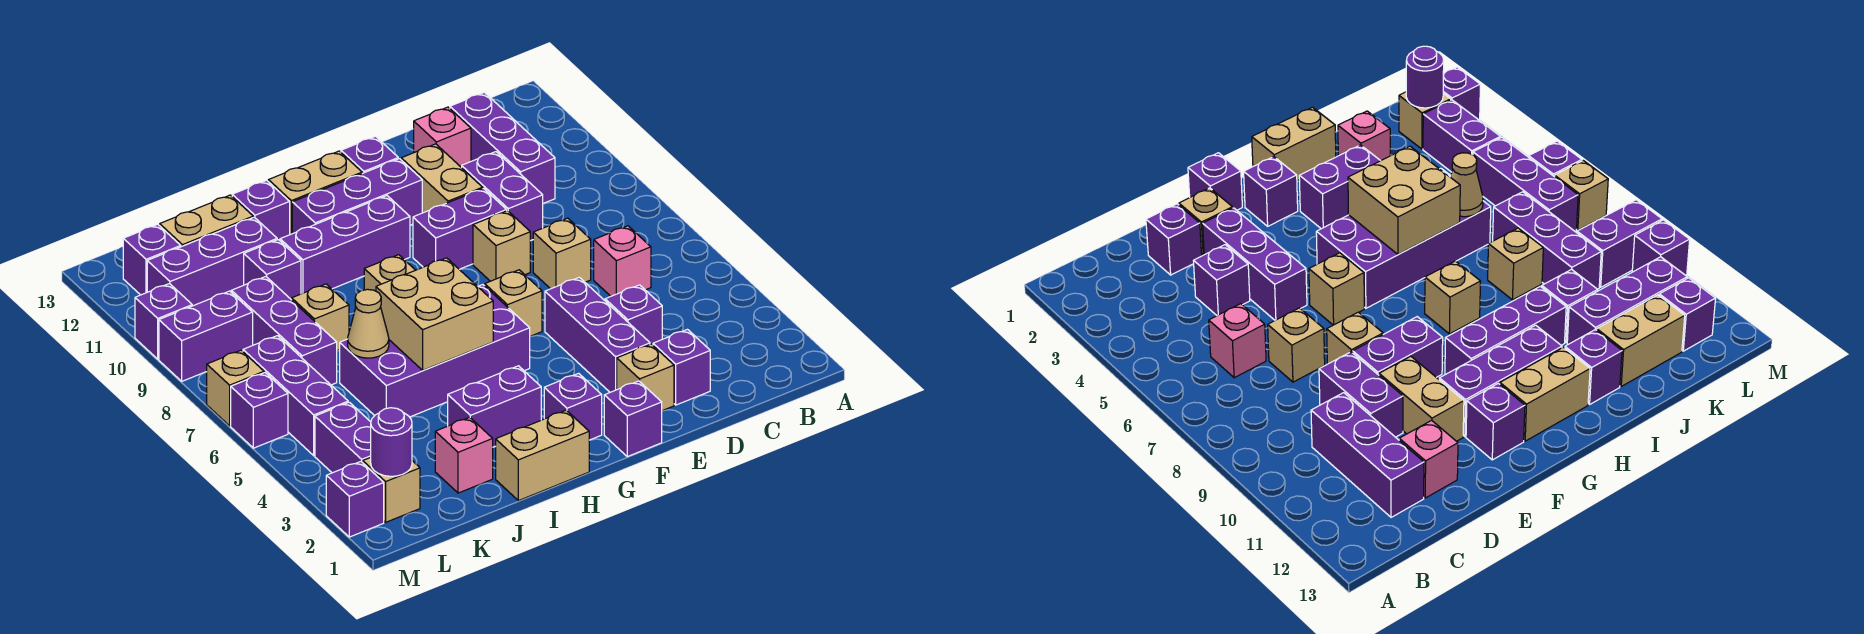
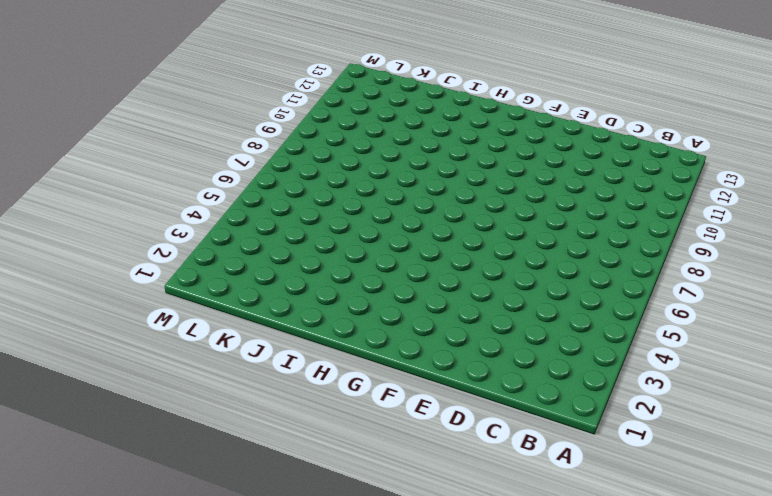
none -> pink 1x1 brick [594,226,651,296]
none -> purple 1x3 brick [450,92,555,204]
none -> purple 1x1 brick [653,329,710,405]
none -> purple 1x1 brick [605,285,662,345]

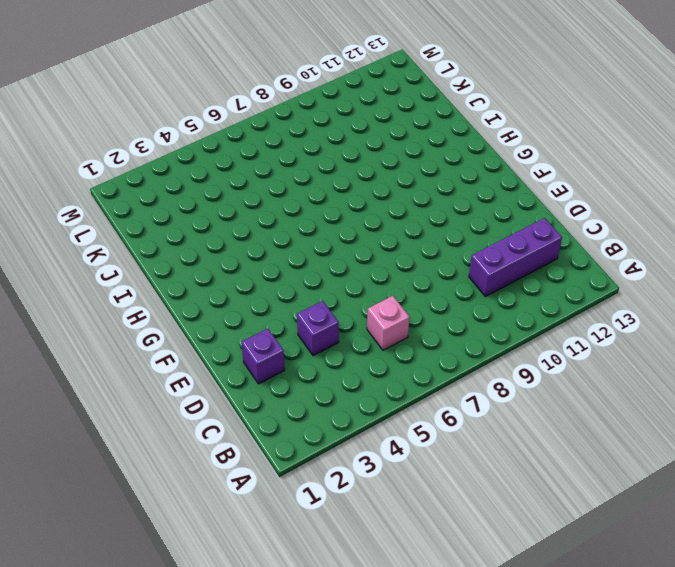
none -> tan 1x1 brick [533,218,591,289]
none -> purple 1x2 brick [462,152,543,241]
none -> pink 1x1 brick [414,107,471,168]
none -> tan 1x1 brick [617,344,674,411]

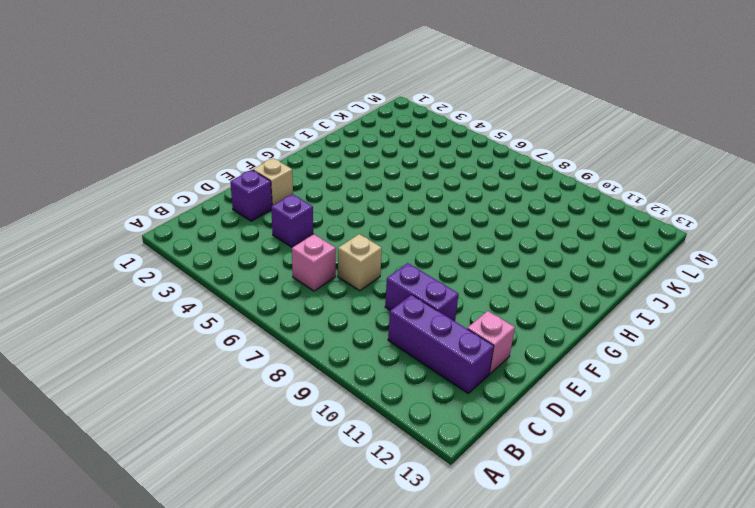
none -> purple 1x3 brick [545,277,650,392]
none -> tan 1x1 brick [473,211,530,281]
none -> purple 1x2 brick [413,188,507,269]
none -> tan 1x2 brick [401,144,483,213]

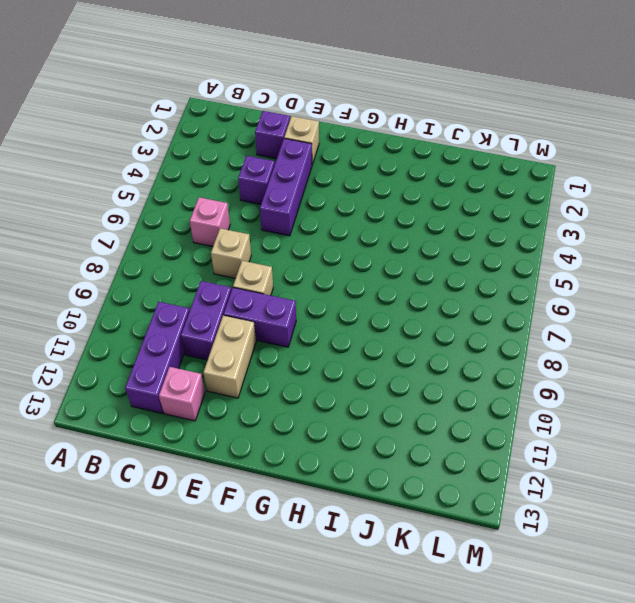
none -> purple 1x1 brick [604,381,662,457]
none -> tan 1x1 brick [485,270,542,336]
none -> purple 1x3 brick [292,159,422,234]
none -> purple 1x1 brick [341,136,398,174]

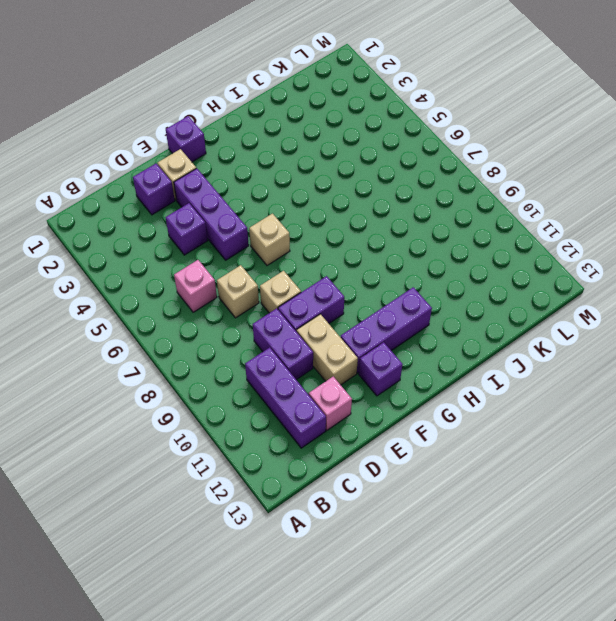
none -> purple 1x1 brick [544,373,602,440]
none -> purple 2x4 brick [340,285,530,417]
none -> purple 1x3 brick [280,196,410,294]
none -> tan 1x2 brick [268,151,362,235]

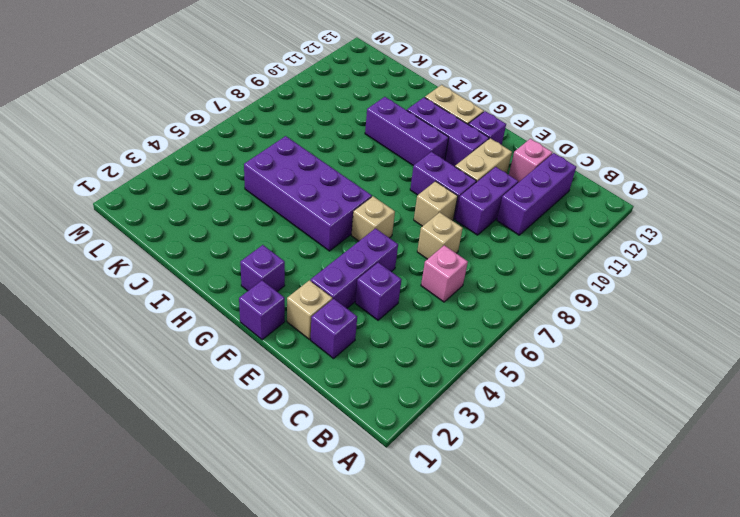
none -> tan 1x2 brick [496,410,589,501]
none -> purple 1x2 brick [448,366,541,447]
none -> tan 1x1 brick [364,255,415,291]
none -> purple 1x1 brick [232,180,290,241]

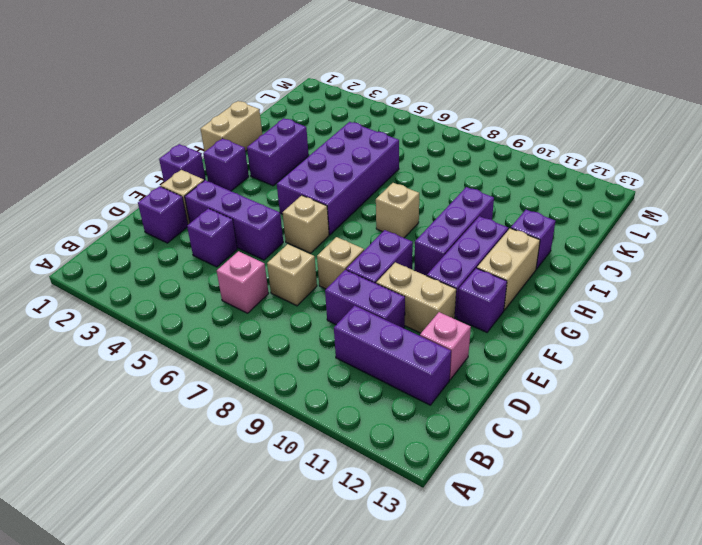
none -> pink 1x1 brick [435,417,493,493]
none -> tan 1x1 brick [292,284,349,351]
none -> purple 1x1 brick [244,240,301,300]
none -> purple 1x3 brick [147,217,277,306]

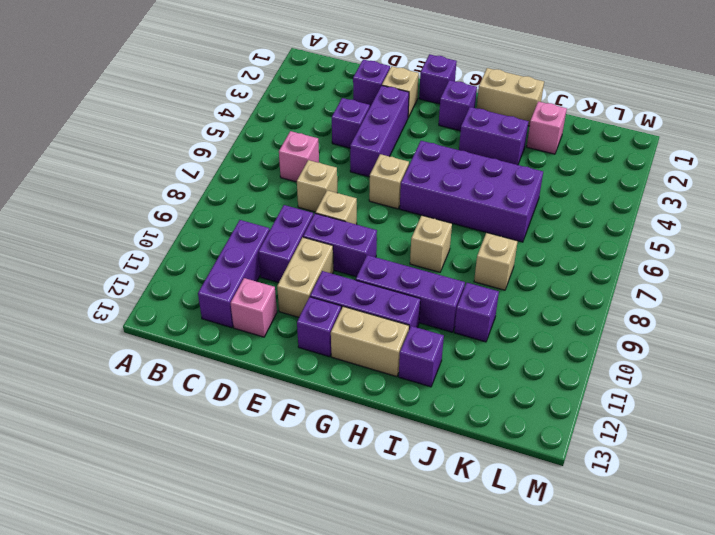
none -> purple 1x3 brick [147,217,277,306]
none -> tan 1x2 brick [160,195,253,247]
none -> purple 1x3 brick [231,277,337,385]
none -> tan 1x1 brick [363,457,420,522]

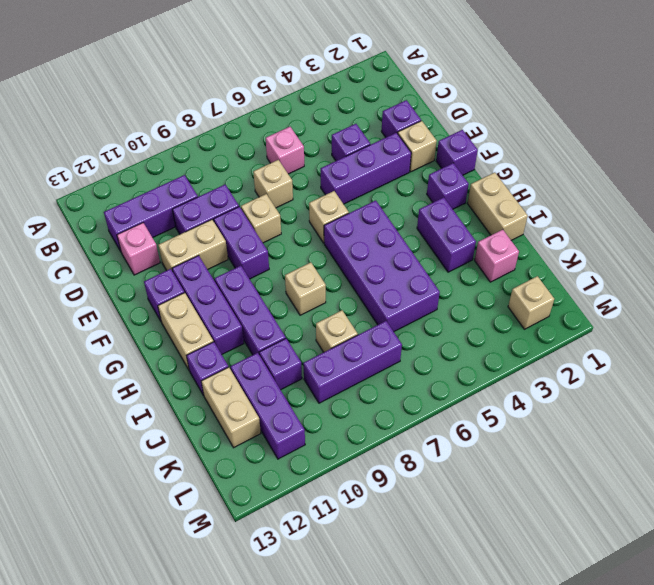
none -> purple 1x2 brick [315,402,371,473]
none -> purple 1x3 brick [243,336,348,456]
none -> purple 1x2 brick [159,291,253,381]
none -> purple 1x1 brick [123,224,181,295]

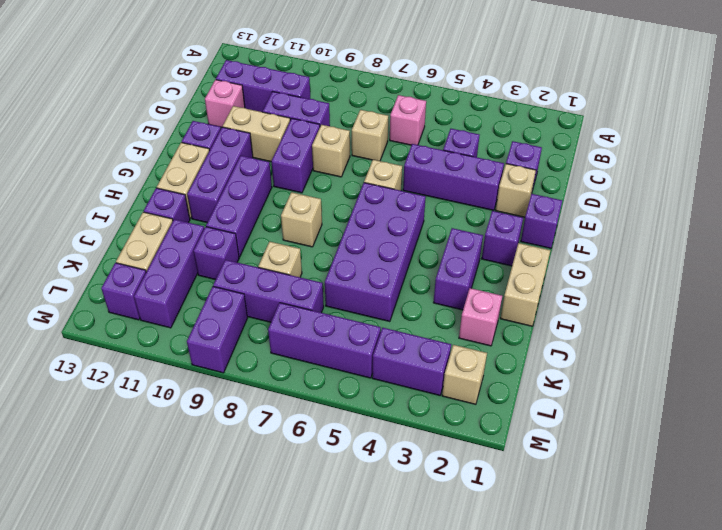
none -> purple 1x1 brick [326,462,384,537]
none -> purple 1x1 brick [231,373,288,448]
none -> tan 1x1 brick [207,350,264,426]
none -> purple 1x1 brick [135,284,192,359]

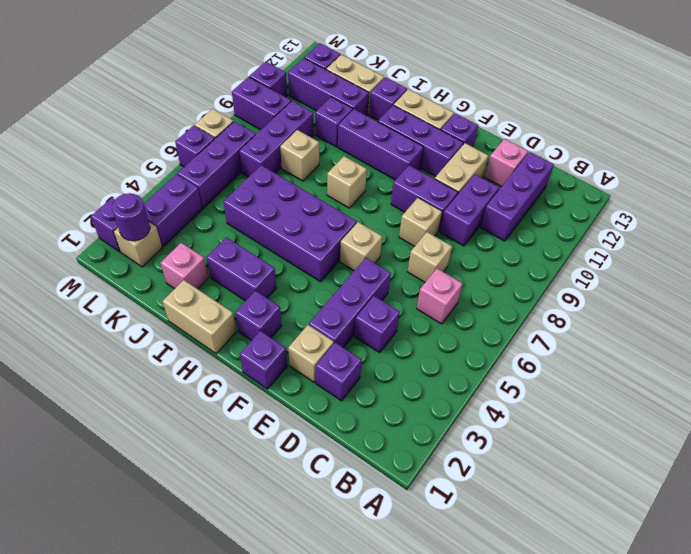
none -> tan 2x2 brick [376,258,493,370]
none -> tan 1x1 cone [348,289,389,358]

